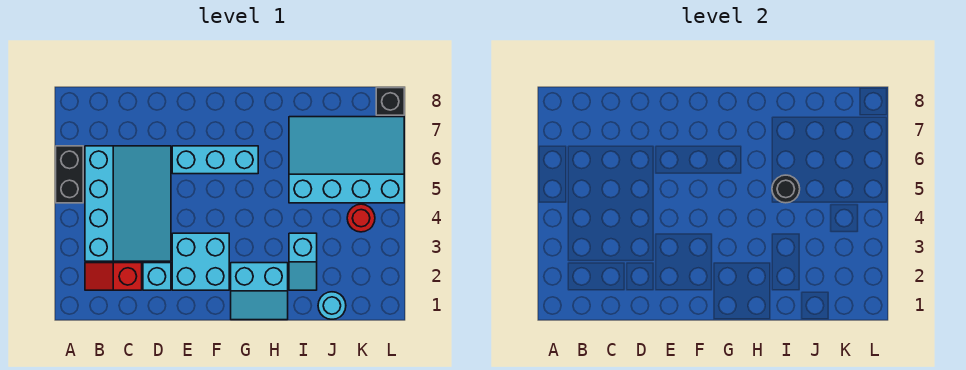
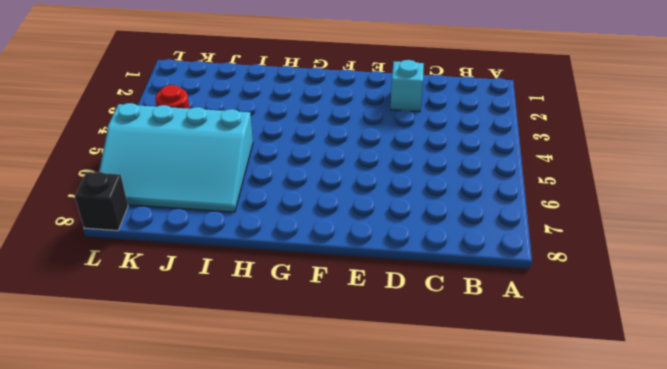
none -> black 1x2 brick [56,146,83,203]
none -> red 1x2 slope [85,263,142,290]
none -> cyan 3x4 slope [85,146,171,261]

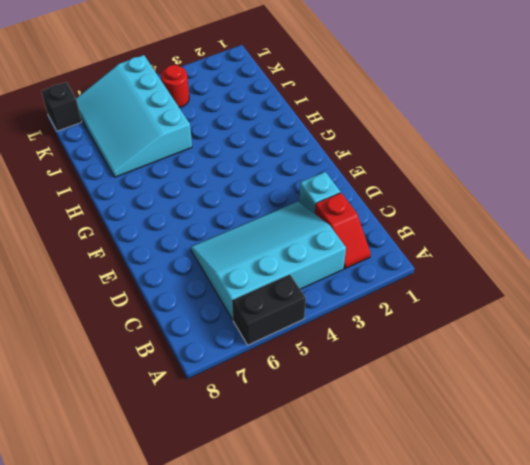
none -> cyan 2x2 brick [172,233,229,290]
none -> cyan 1x3 brick [172,146,258,174]
none -> cyan 2x2 slope [231,263,288,320]

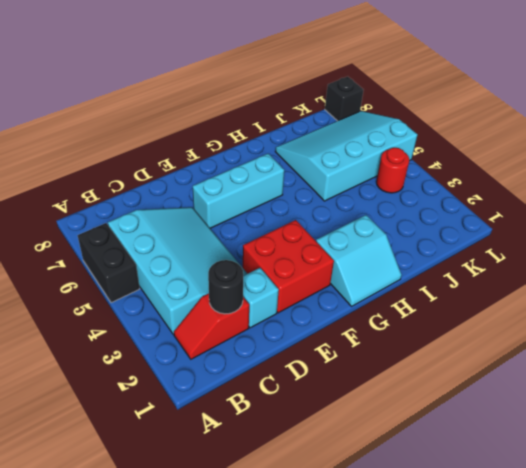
black 1x1 round brick [208,260,243,314] -> black 1x1 round brick moved to [772,175,800,203]
red 2x2 brick [243,220,334,313] -> cyan 2x2 brick [172,233,229,290]
none -> cyan 1x2 slope [289,233,317,290]
none -> cyan 1x1 round brick [318,292,346,319]

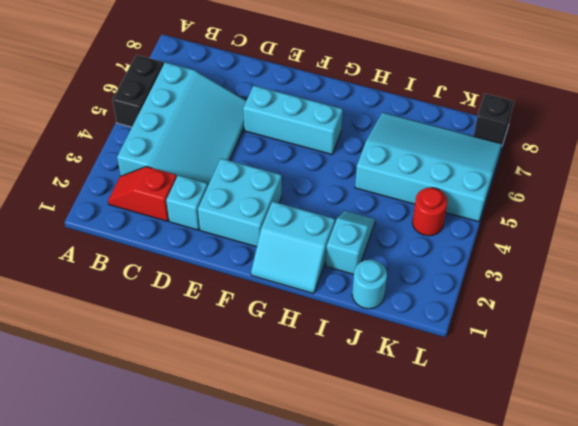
cyan 1x2 slope [326,211,375,274] -> cyan 1x2 slope turned to [289,233,317,290]
none -> black 1x1 round brick [772,175,800,203]

